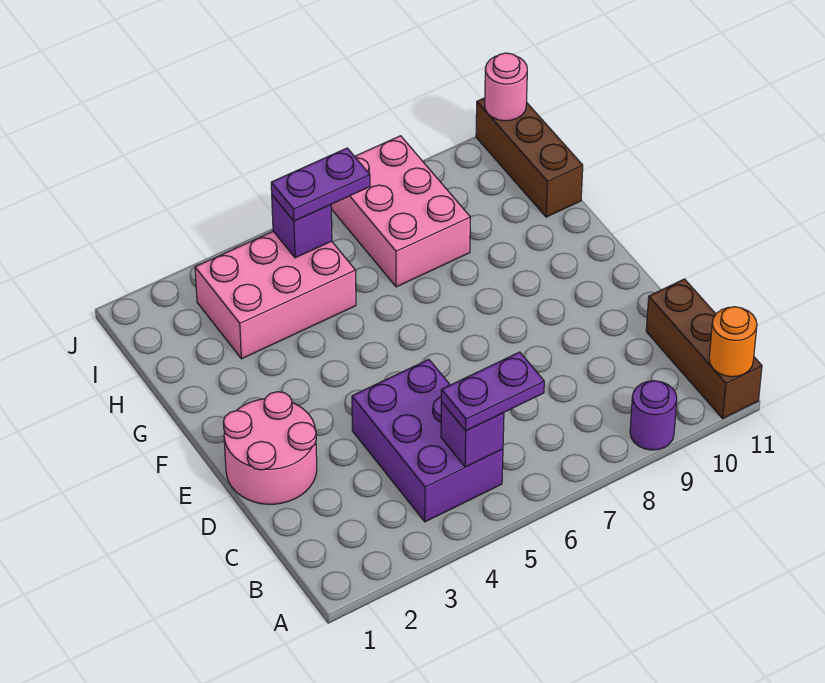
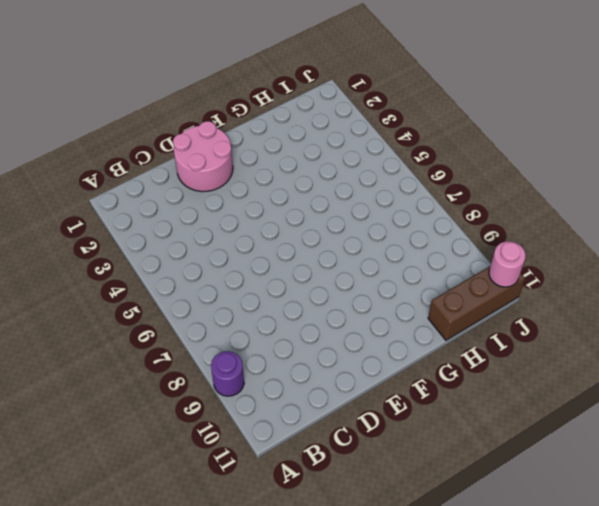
none -> brown 1x3 brick [646,279,762,418]
none -> purple 2x3 brick [352,360,503,522]
none -> pink 2x3 brick [195,232,356,359]

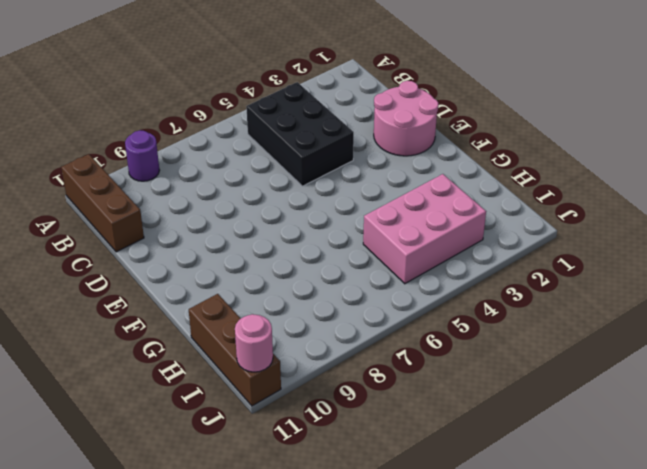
black 2x3 brick [246,82,354,186] -> purple 2x3 brick [352,360,503,522]
none -> pink 2x3 brick [331,136,470,287]
none -> orange 1x1 round brick [709,307,757,377]
none -> purple 1x1 brick [441,402,504,467]

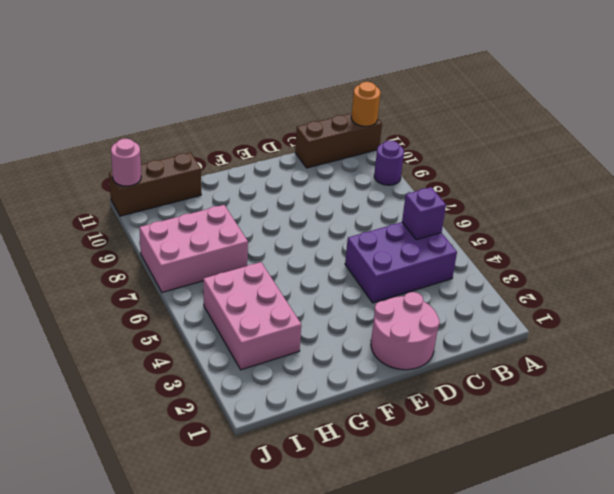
none -> purple 1x1 brick [272,195,332,258]
none -> purple 1x2 plate [441,352,544,431]
none -> purple 1x2 plate [271,148,370,221]

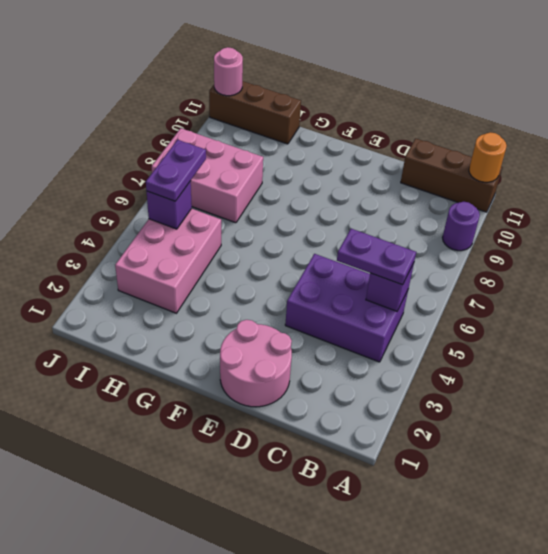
purple 1x2 plate [337,229,416,285] -> purple 1x2 plate turned to [441,352,544,431]

